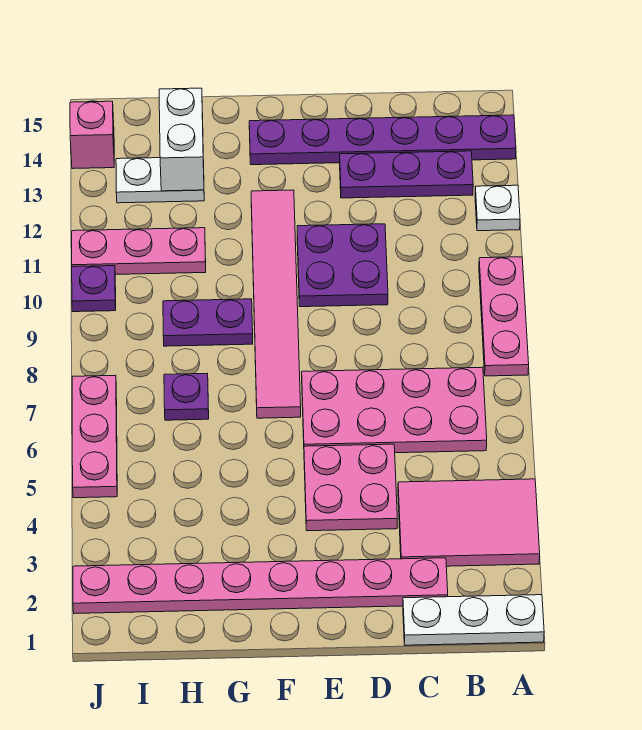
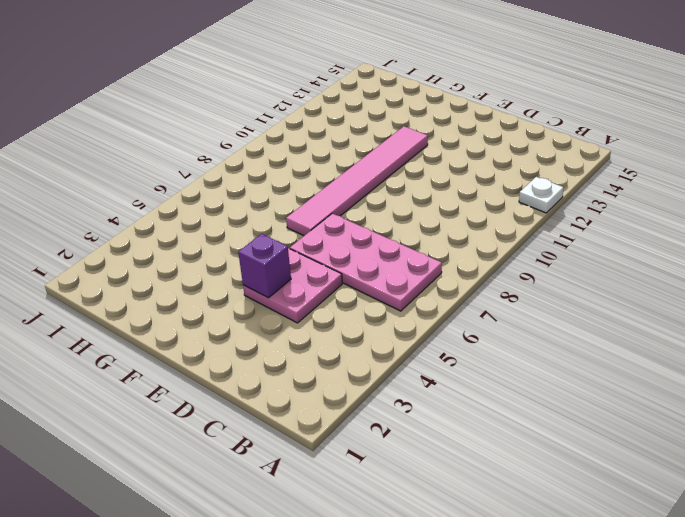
purple 1x1 brick [238,234,291,298] -> none
none -> white 1x3 plate [403,595,544,645]
none -> pink 2x3 tile [398,479,540,566]
none -> pink 1x3 plate [479,257,529,376]

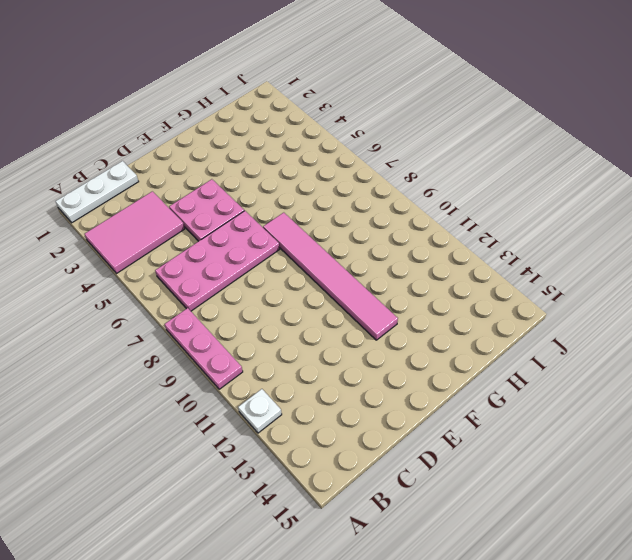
none -> purple 1x6 plate [249,115,516,165]
none -> purple 1x3 plate [340,151,473,198]
none -> pink 1x8 plate [73,558,448,614]

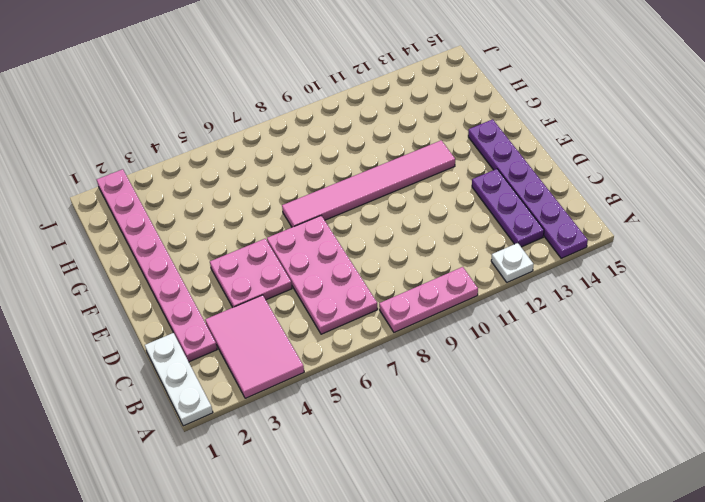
none -> purple 2x2 plate [297,224,388,307]
none -> purple 1x2 plate [163,299,253,346]
none -> purple 1x1 plate [164,374,209,420]

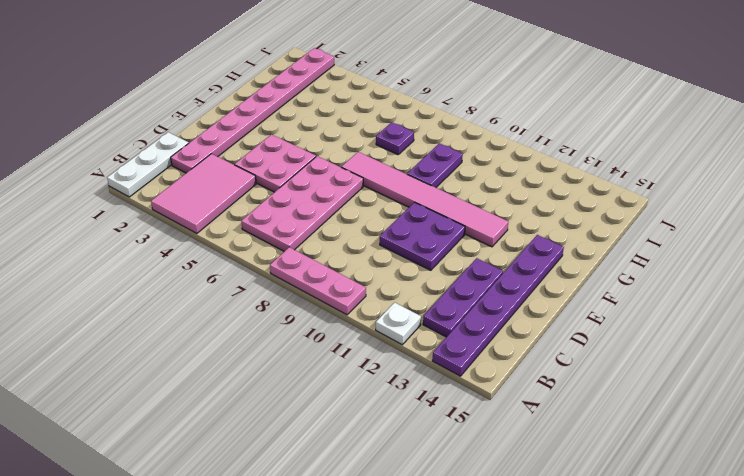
none -> pink 1x3 plate [72,228,206,274]
none -> white 1x2 plate [116,158,204,203]
none -> pink 1x3 plate [72,375,117,498]

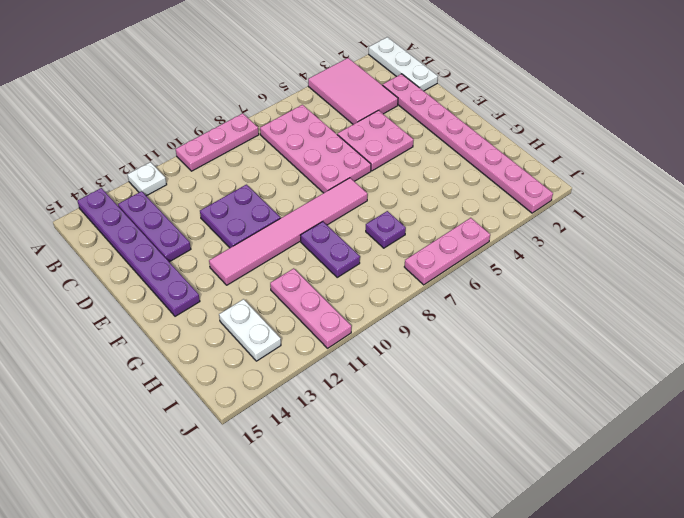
none -> purple 1x1 plate [72,266,116,312]
none -> pink 1x1 brick [70,101,114,169]
none -> white 1x2 brick [159,88,204,191]

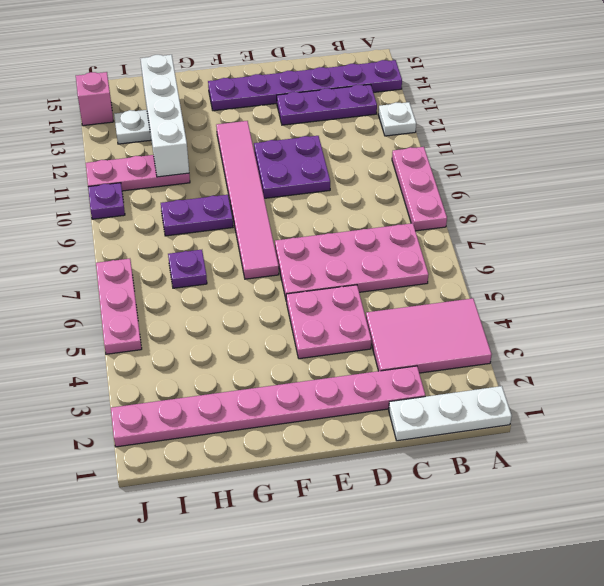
white 1x4 brick [140,55,189,177] -> white 1x2 brick [159,88,204,191]

